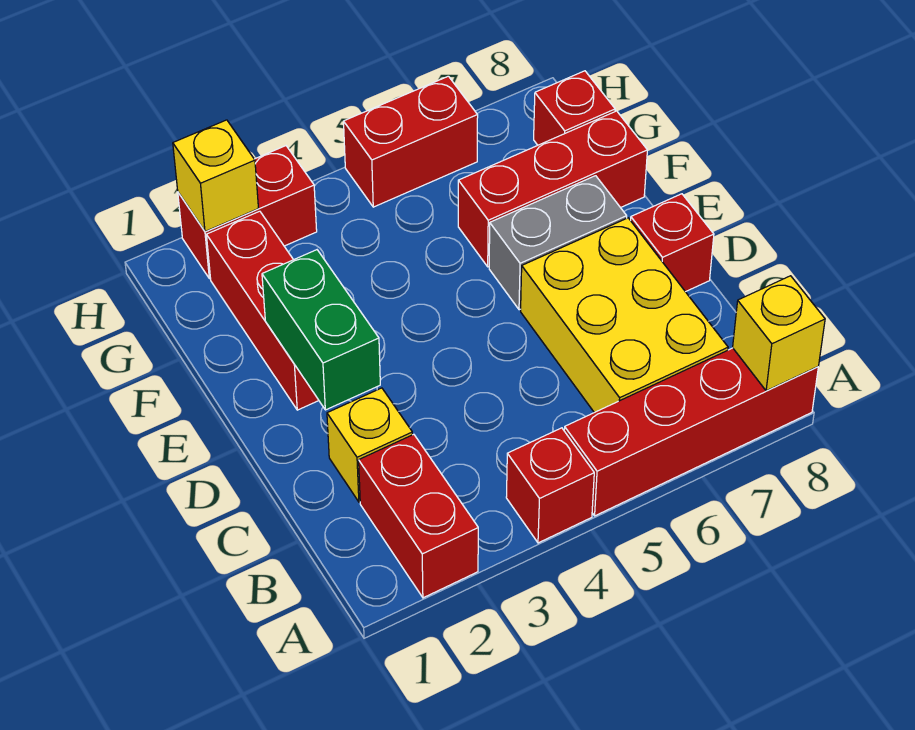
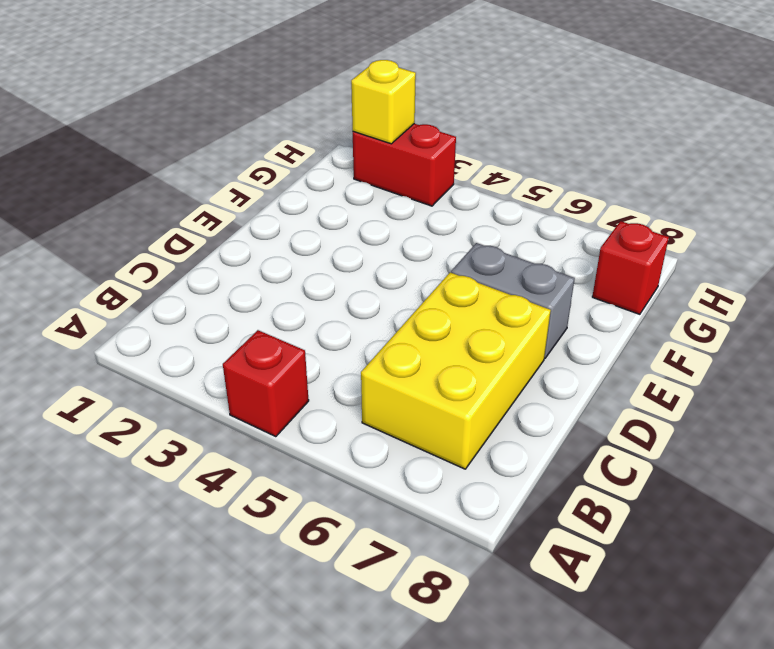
none -> red 1x2 brick [359,434,478,598]
none -> red 1x4 brick [564,348,818,516]
none -> yellow 1x1 brick [327,388,412,502]

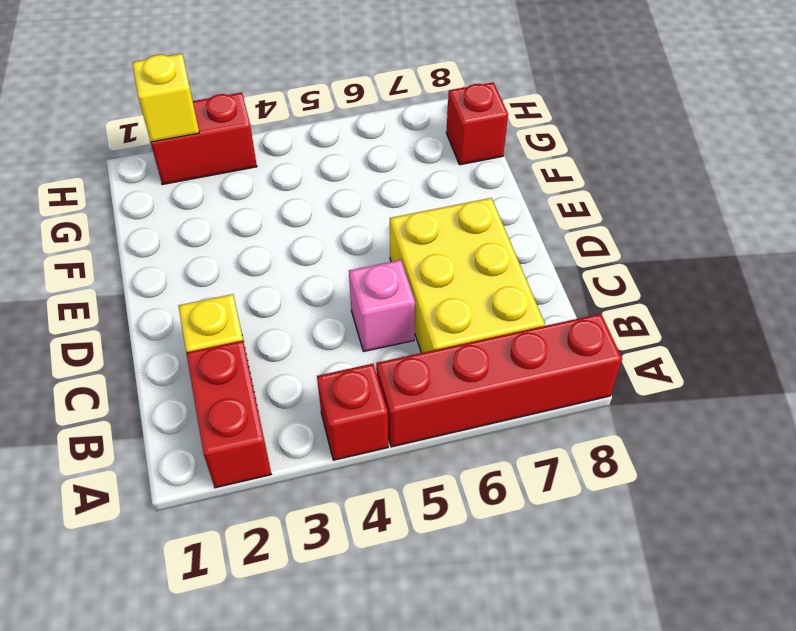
pink 1x1 brick [349,260,415,351] -> none
none -> red 1x1 brick [631,194,714,292]
none -> red 1x3 brick [207,211,319,410]
none -> grey 1x2 brick [489,176,627,310]

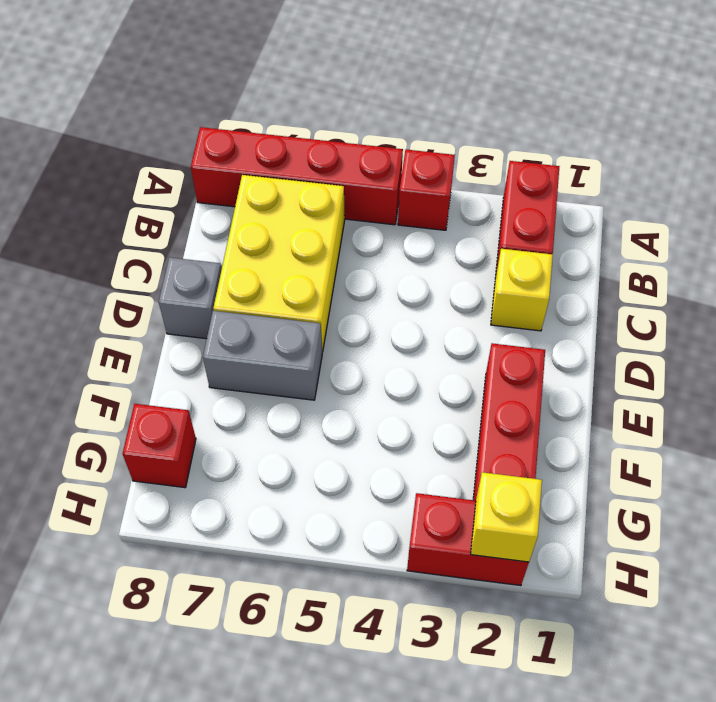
grey 1x1 brick [159,257,221,339] -> red 1x1 brick [631,194,714,292]
none -> red 1x3 brick [458,111,647,267]
none -> red 1x2 brick [344,76,478,207]
none -> yellow 1x1 brick [733,276,825,391]

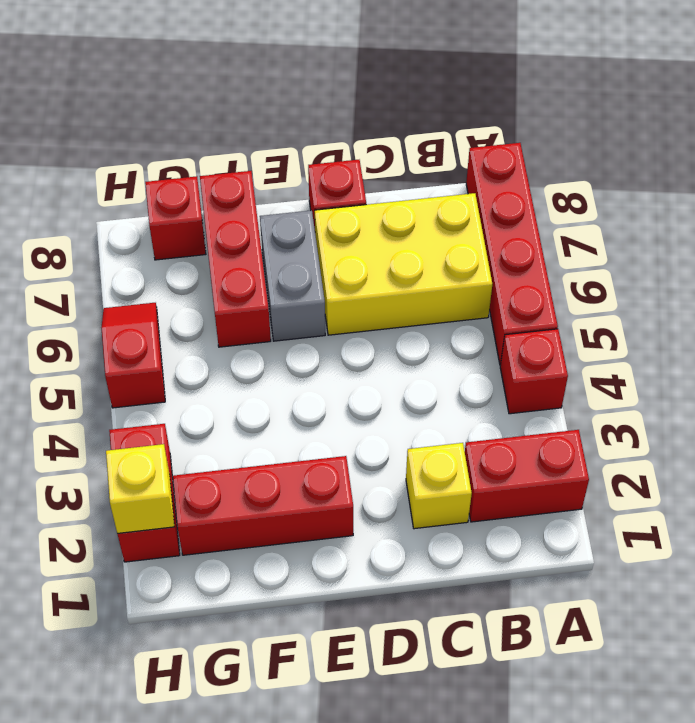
red 1x2 slope [102,303,165,408] -> red 1x2 brick [344,76,478,207]
none -> yellow 1x1 brick [733,276,825,391]
none -> green 1x2 brick [262,250,380,410]

